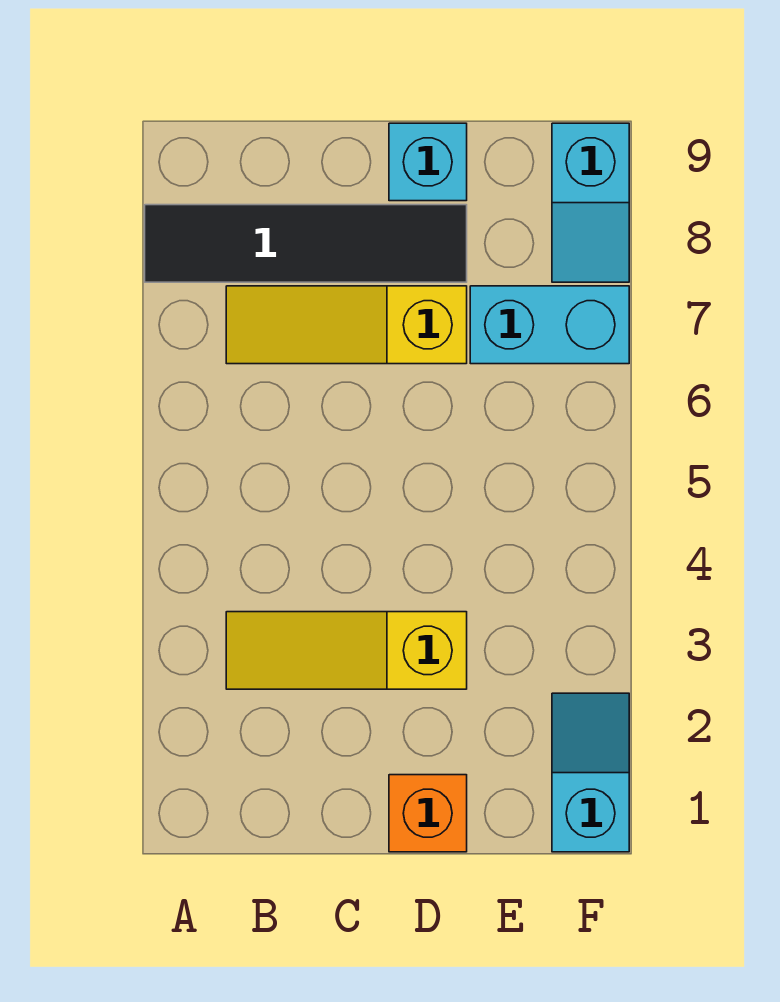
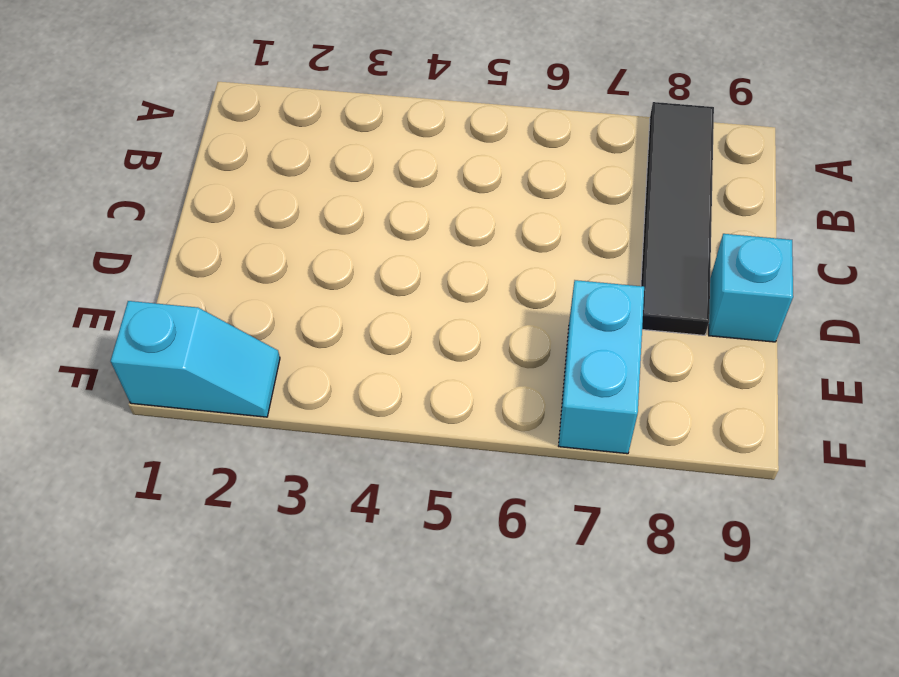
none -> yellow 1x3 slope [226,612,467,689]
none -> yellow 1x3 slope [226,286,467,364]

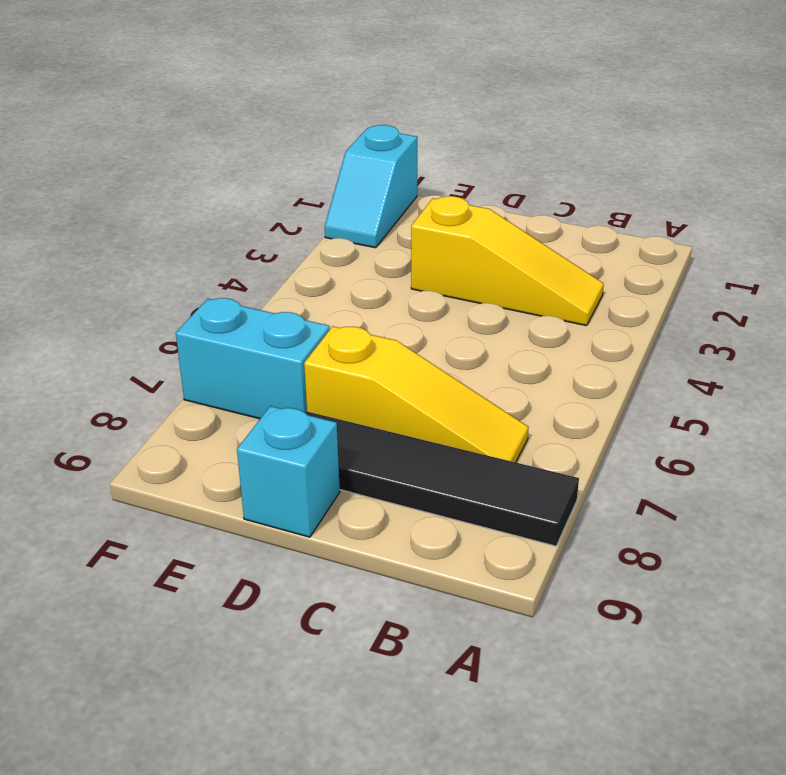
none -> orange 1x1 brick [389,775,467,852]
none -> cyan 1x2 slope [552,123,629,282]

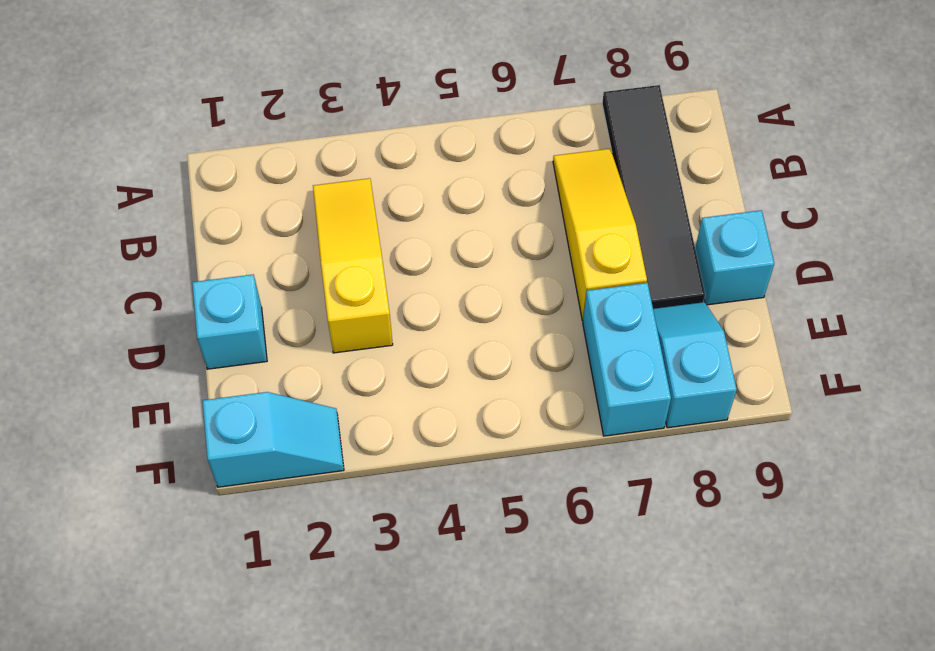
cyan 1x1 brick [192,275,267,369] -> orange 1x1 brick [389,775,467,852]
cyan 1x2 slope [653,302,737,428] -> cyan 1x2 slope turned to [552,123,629,282]

